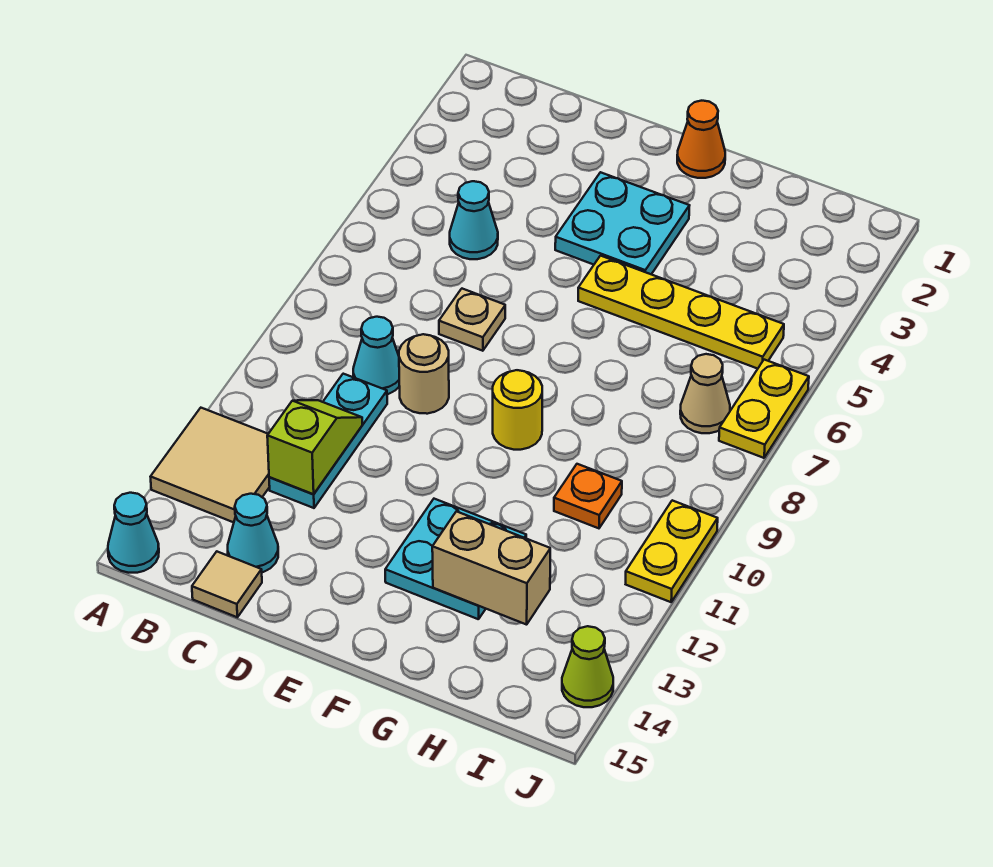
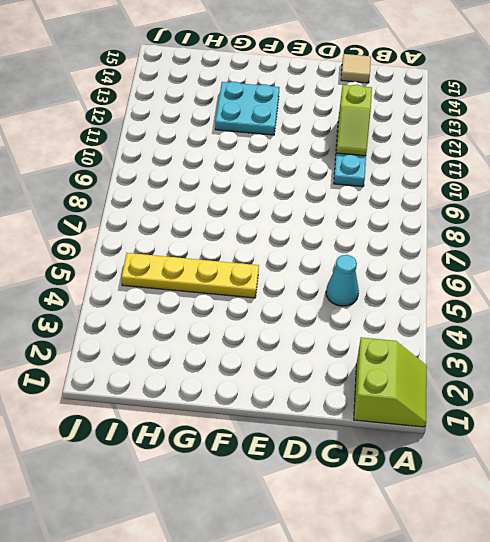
lime 2x2 slope [354,337,427,427] -> none
none -> tan 2x2 tile [151,408,270,522]
none -> cyan 1x1 cone [108,493,159,573]
none -> cyan 1x1 cone [353,317,399,394]

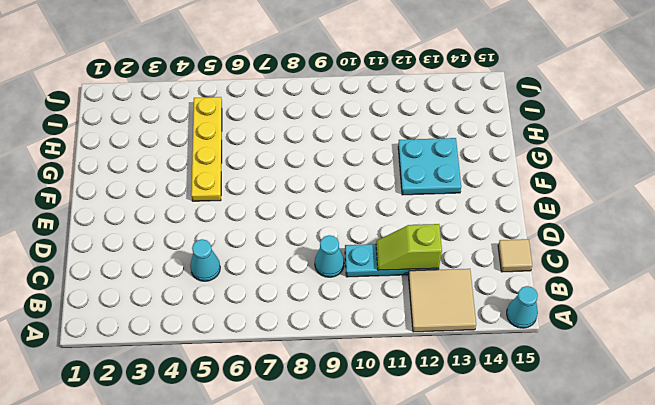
none -> cyan 1x1 cone [228,494,278,572]
none -> tan 1x1 plate [439,289,505,351]
none -> tan 1x1 round brick [399,334,449,414]

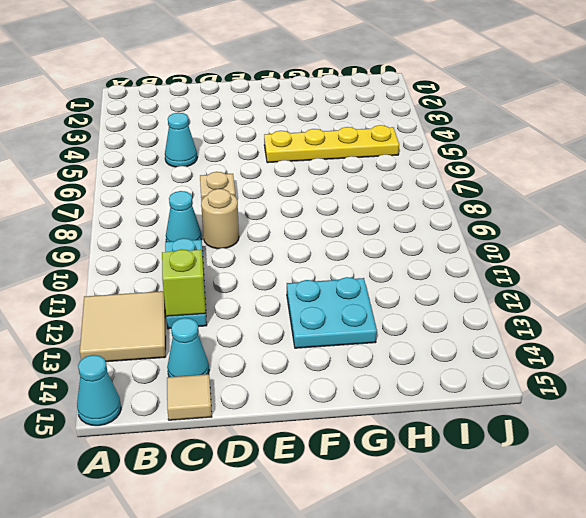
none -> cyan 2x2 plate [555,172,690,274]
none -> orange 1x1 cone [677,101,725,178]
none -> yellow 1x1 round brick [493,370,542,450]

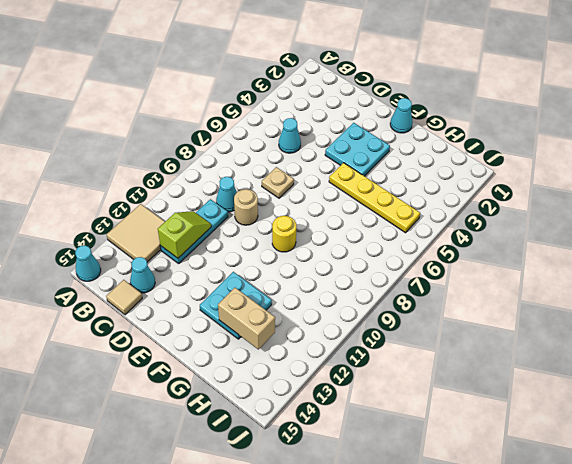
cyan 1x1 cone [390,98,413,133] -> orange 1x1 cone [677,101,725,178]
none -> orange 1x1 plate [554,464,622,528]
none -> tan 1x1 cone [680,354,730,433]
none -> yellow 1x2 plate [719,360,809,458]

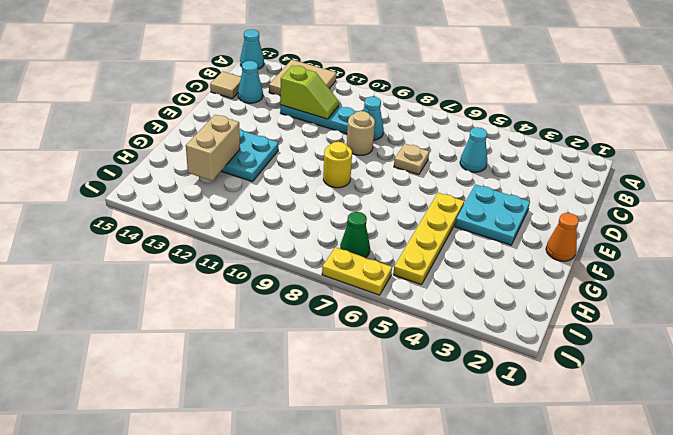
green 1x1 cone [340,212,370,258] -> tan 1x1 cone [680,354,730,433]
none -> orange 1x1 plate [554,464,622,528]
none -> yellow 1x2 plate [626,500,718,602]
none -> lime 1x1 cone [562,626,613,707]

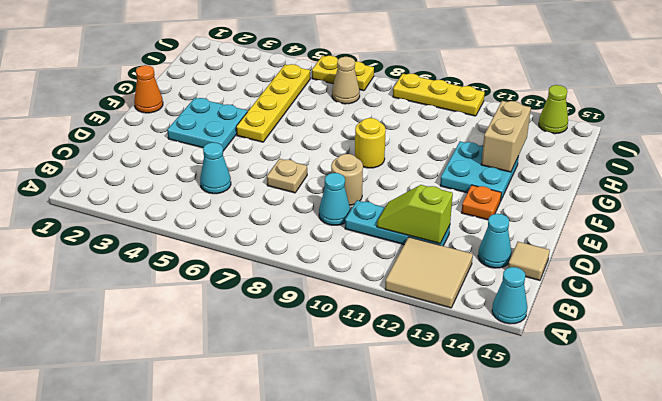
orange 1x1 plate [461,185,501,220] -> orange 1x1 plate moved to [554,464,622,528]
yellow 1x3 plate [393,74,485,116] -> yellow 1x2 plate [626,500,718,602]

